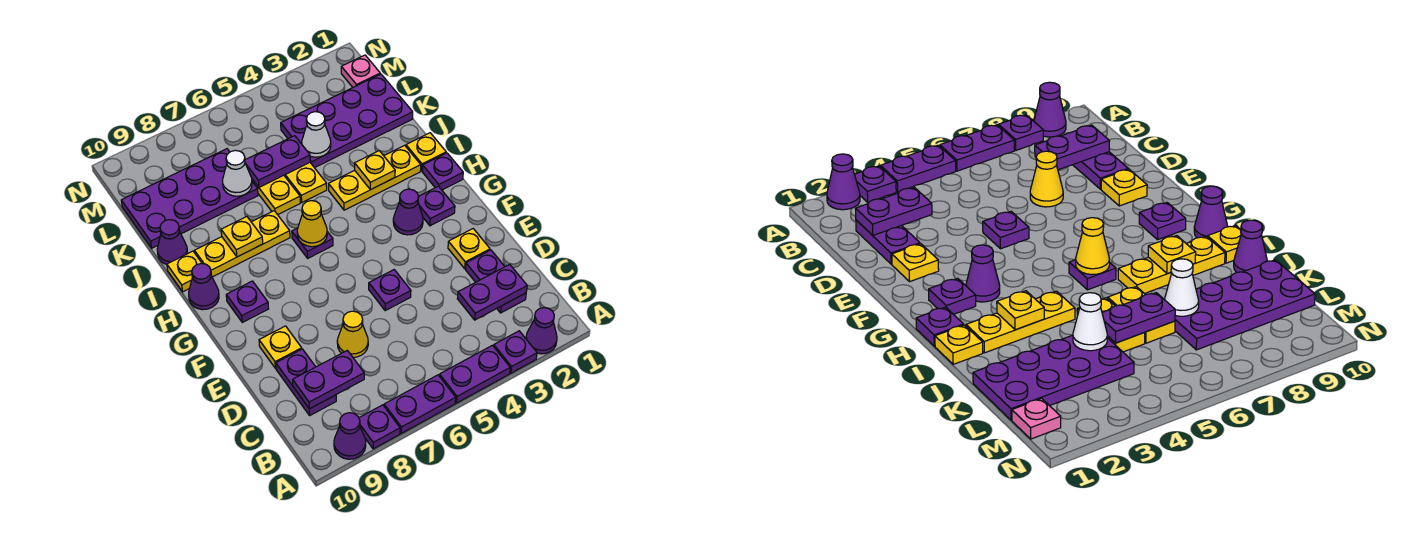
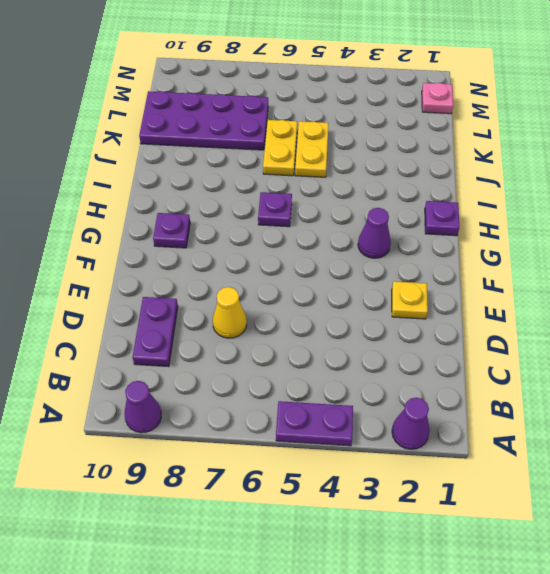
none -> purple 1x1 plate [494,331,537,373]
none -> purple 1x2 plate [384,375,456,433]
none -> purple 1x1 plate [359,405,400,449]
none -> purple 1x2 plate [466,250,526,313]

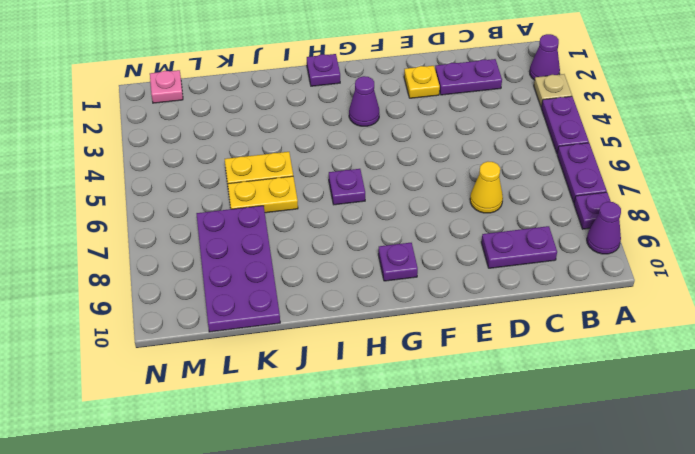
tan 1x1 plate [534,74,572,107] -> purple 1x1 plate [494,331,537,373]
none -> purple 1x1 plate [369,270,411,311]
none -> yellow 1x1 plate [259,326,302,368]
none -> purple 1x1 plate [418,186,455,226]
none -> purple 1x1 cone [189,264,219,310]

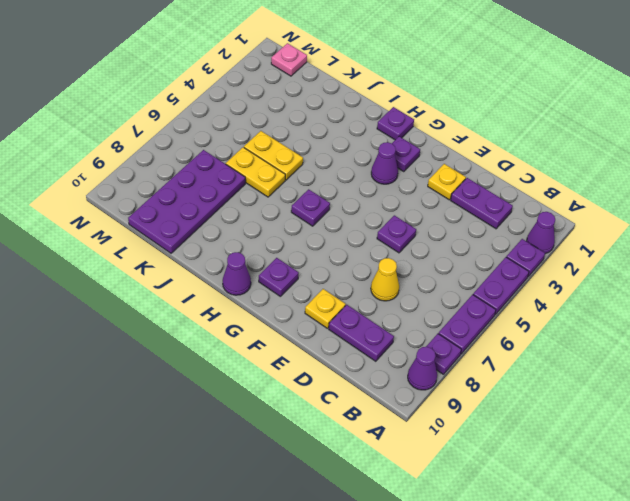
none -> yellow 1x1 plate [406,133,446,171]
none -> yellow 1x3 plate [329,145,421,210]
none -> yellow 1x3 plate [195,211,290,277]
none -> yellow 1x1 plate [167,251,202,292]

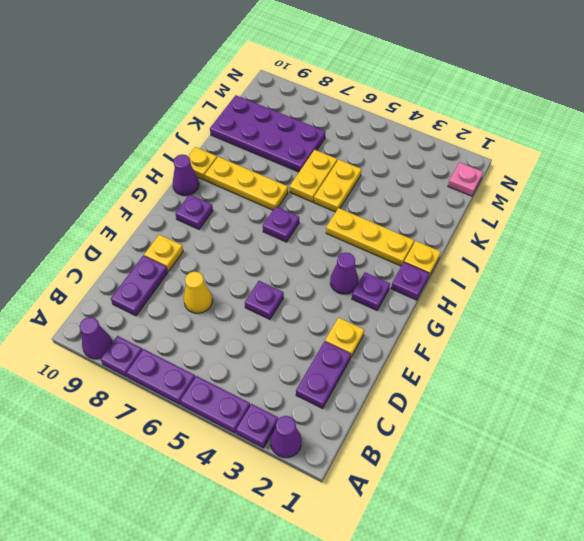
none -> purple 1x1 cone [157,220,188,265]
none -> purple 2x4 plate [281,74,413,168]
none -> purple 1x2 plate [457,264,527,320]
none -> purple 1x2 plate [293,350,364,409]

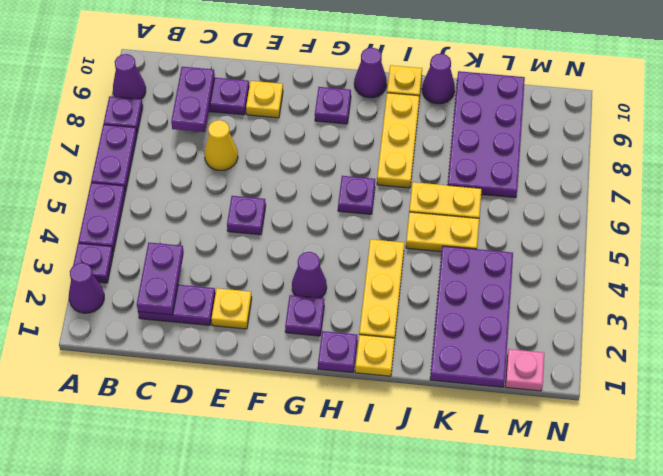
none -> yellow 1x1 cone [297,201,327,247]
none -> yellow 1x1 plate [355,151,395,190]
none -> yellow 1x1 plate [221,217,263,257]
none -> white 1x1 cone [302,112,331,157]

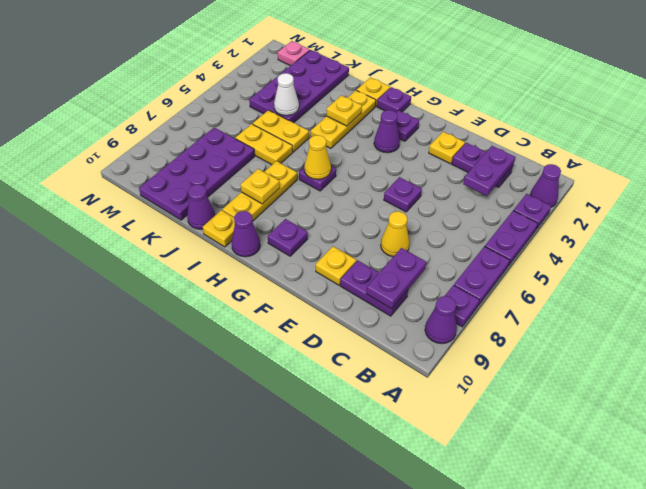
none -> purple 1x2 plate [245,136,310,187]
none -> white 1x1 cone [223,150,252,196]

